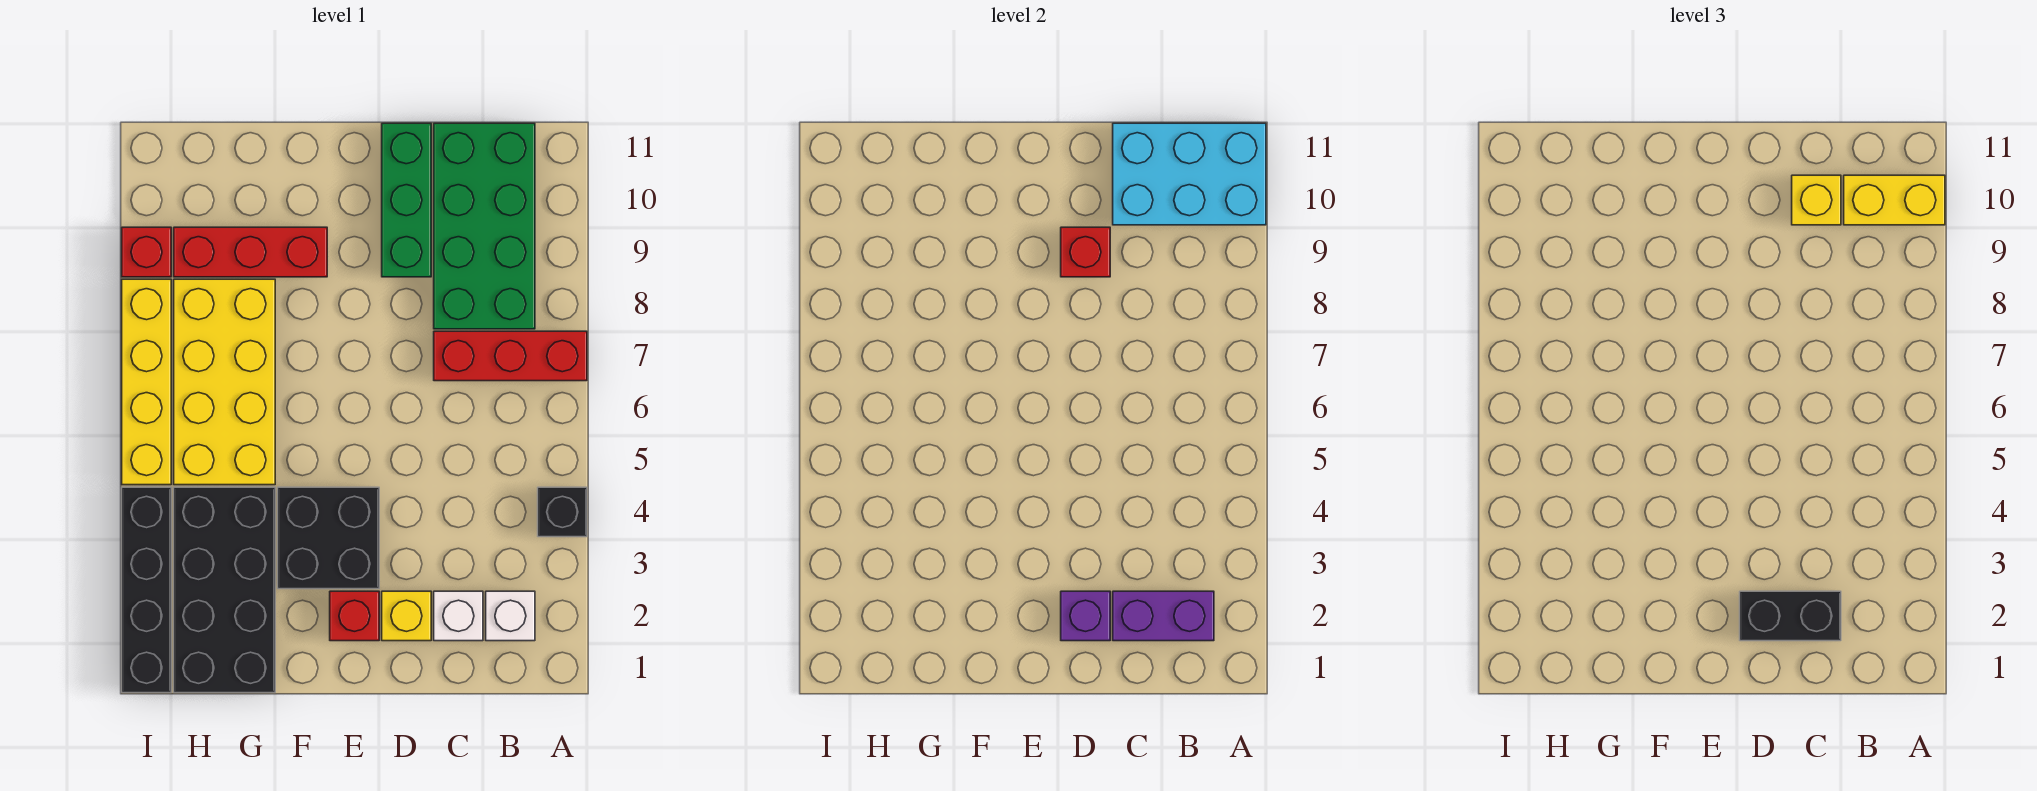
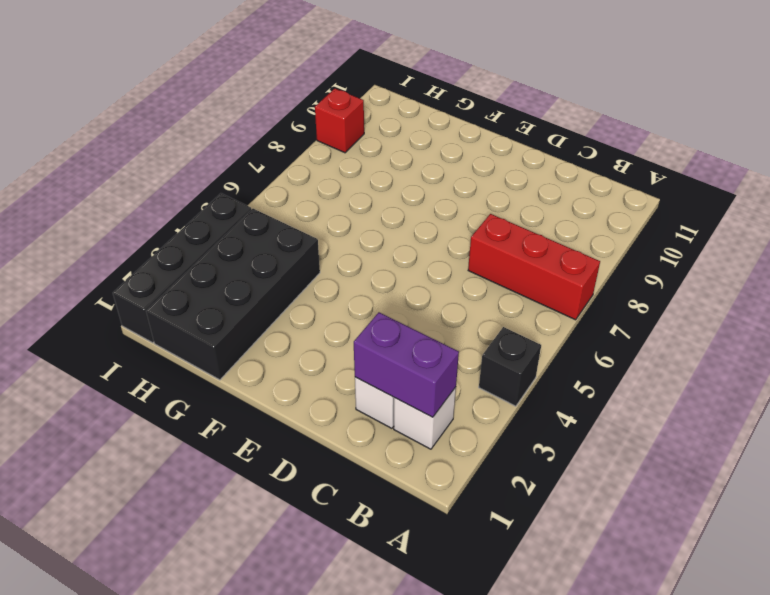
none -> green 2x4 brick [434,123,535,329]
none -> yellow 1x1 brick [382,591,431,641]
none -> green 1x3 brick [382,123,431,277]

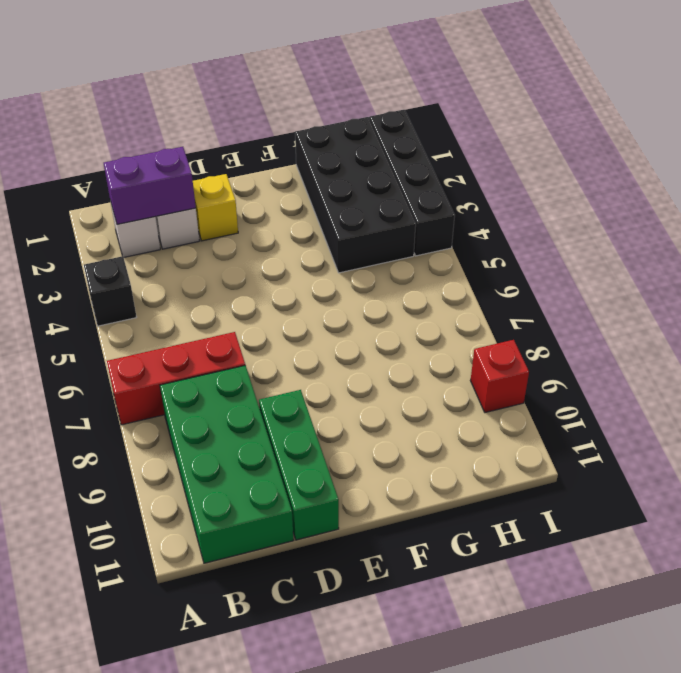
none -> red 1x1 brick [330,591,379,641]
none -> black 2x2 brick [278,487,379,589]
none -> red 1x3 brick [174,227,327,277]

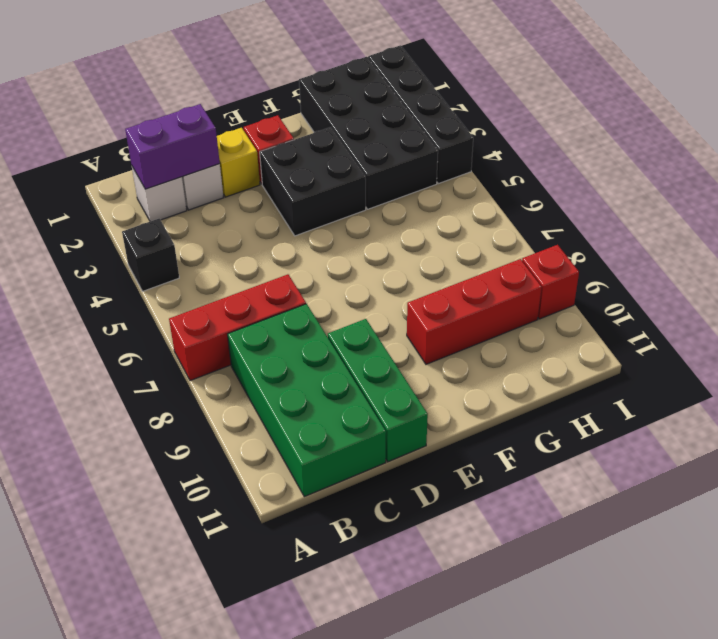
none -> yellow 2x4 brick [174,279,275,485]
none -> yellow 1x4 brick [122,279,171,485]
none -> cyan 2x3 brick [1113,123,1266,225]

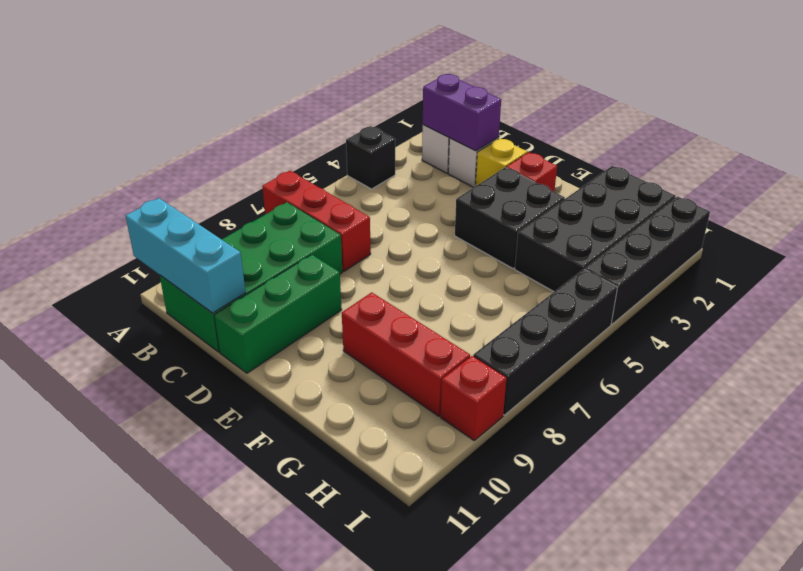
cyan 1x3 brick [126,198,246,313] -> cyan 2x3 brick [1113,123,1266,225]
black 1x4 brick [473,269,617,415] -> yellow 1x4 brick [122,279,171,485]
none -> yellow 2x4 brick [174,279,275,485]
none -> purple 1x1 brick [1061,591,1110,641]
none -> red 1x1 brick [1061,227,1110,277]

